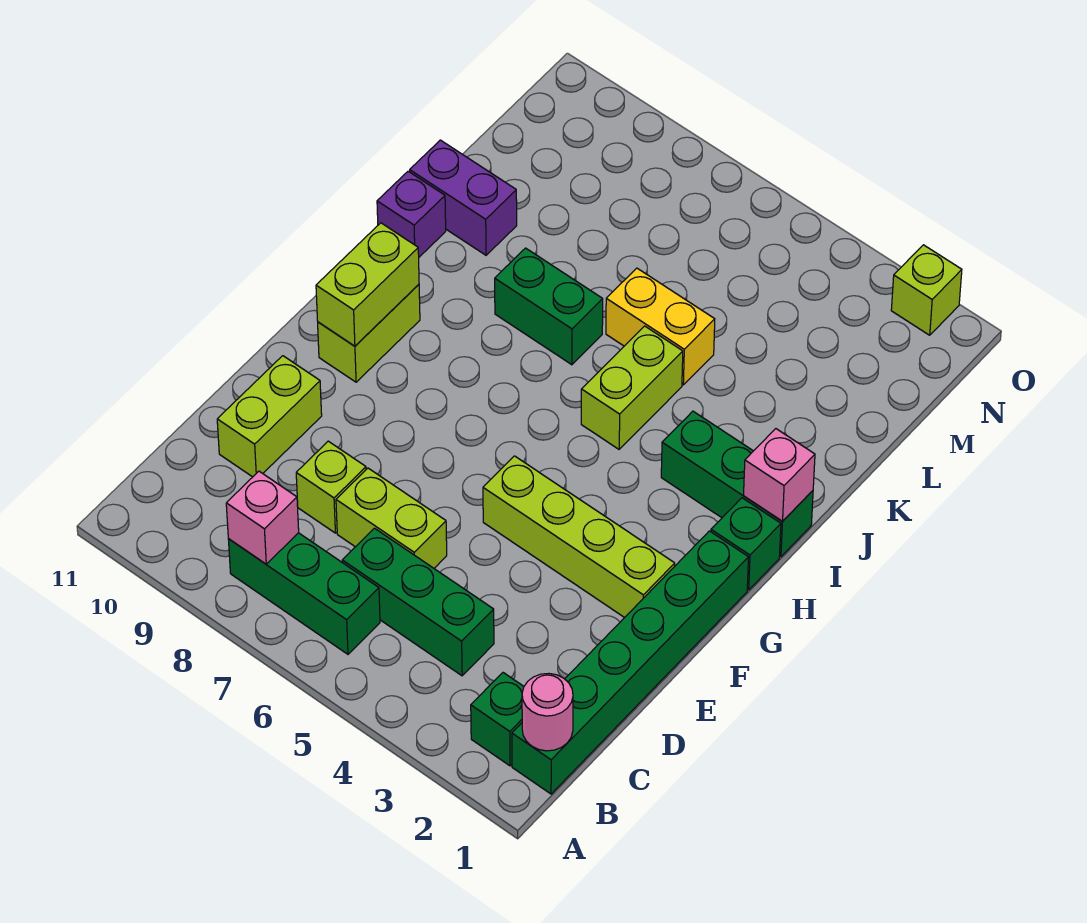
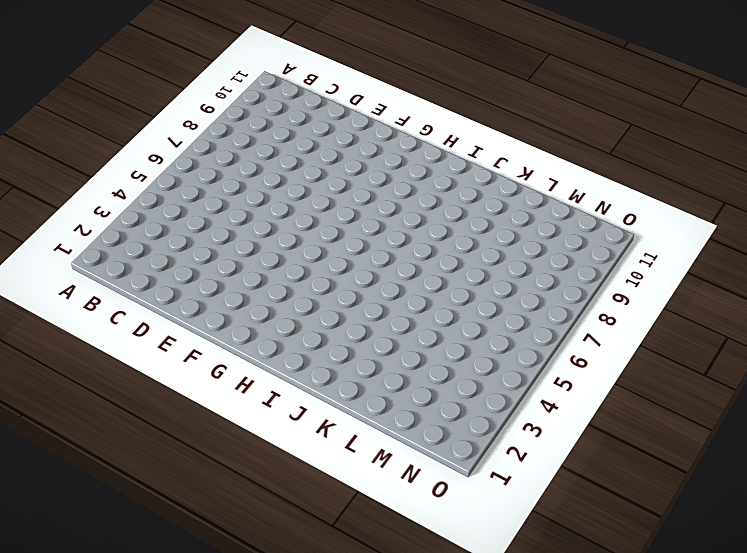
none -> green 1x6 brick [512,531,749,794]
none -> green 1x1 brick [471,673,524,766]
none -> green 1x3 brick [228,533,380,654]

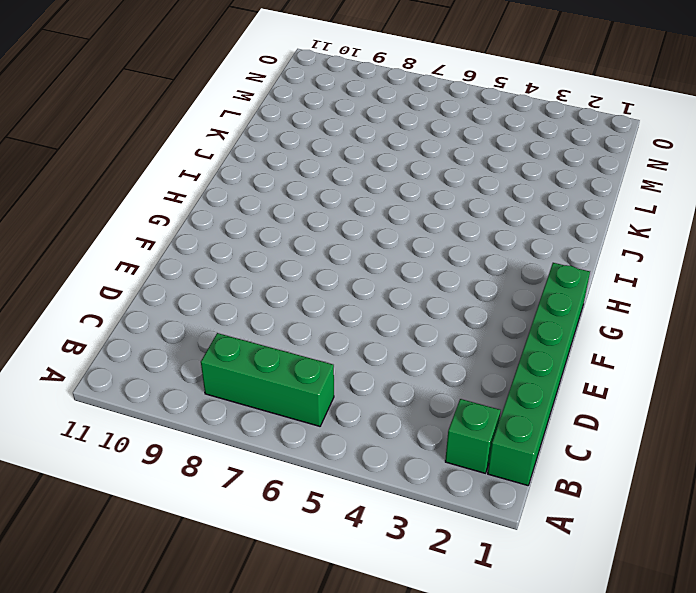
none -> green 1x3 brick [342,528,494,676]
none -> lime 1x2 brick [336,468,447,568]
none -> lime 1x1 brick [296,441,366,533]

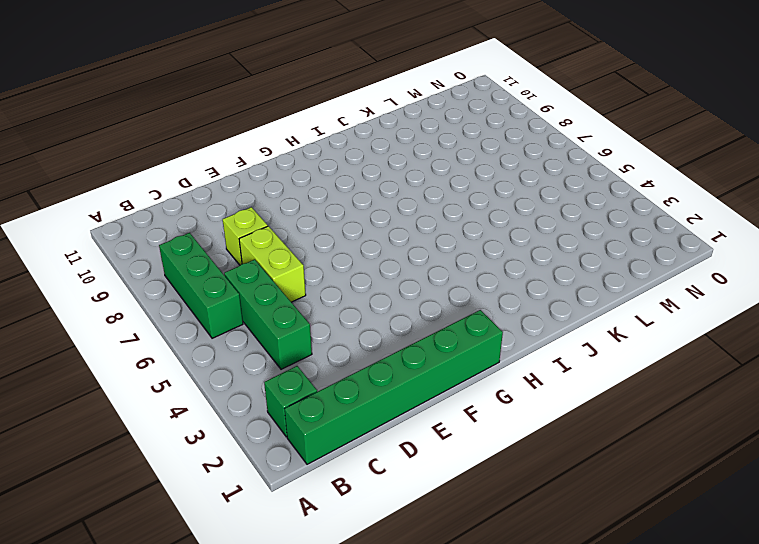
none -> lime 1x2 brick [217,356,322,477]
none -> lime 1x4 brick [483,456,675,618]
none -> lime 1x2 brick [318,285,420,382]

